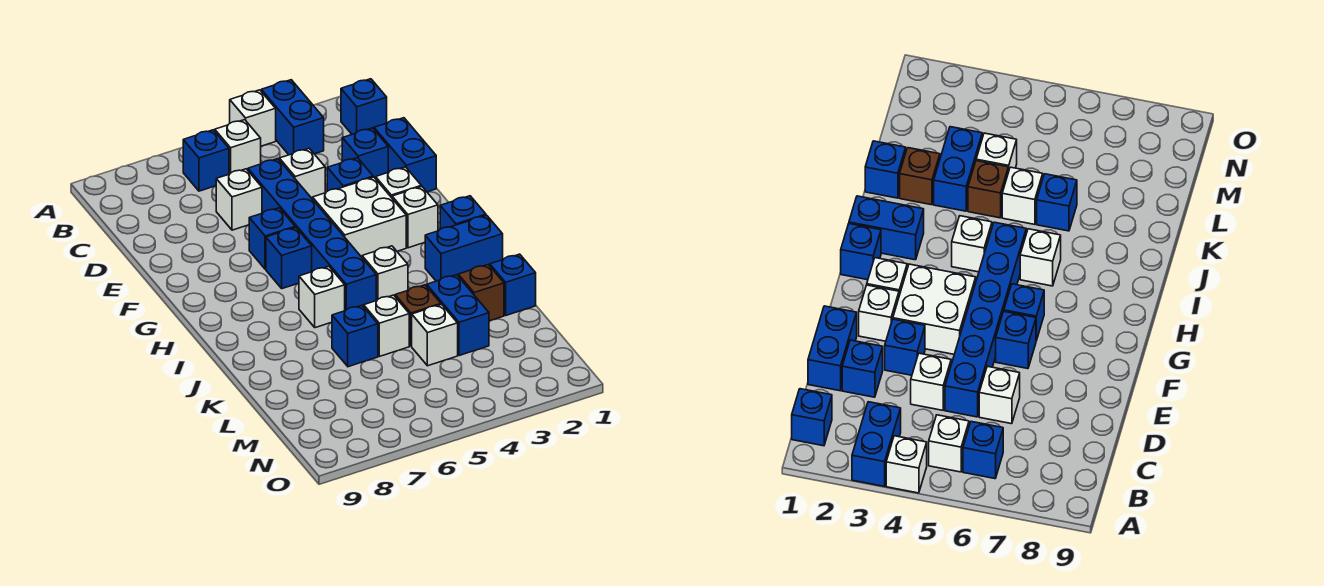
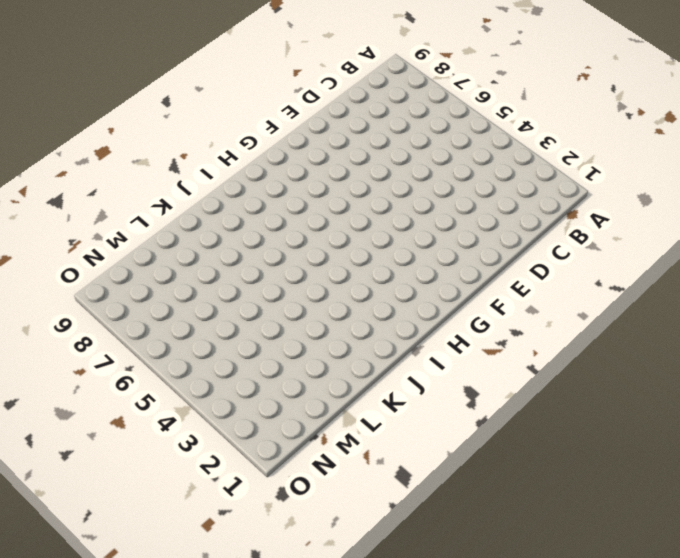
none -> blue 1x2 brick [261,80,324,155]
none -> white 1x1 brick [230,90,276,146]
none -> blue 1x1 brick [341,79,387,134]

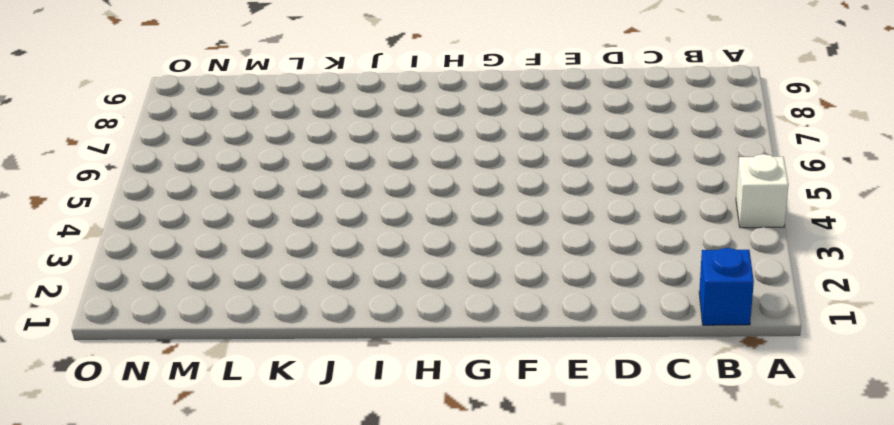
none -> blue 1x2 brick [261,80,324,155]
none -> white 1x1 brick [215,120,261,174]
none -> blue 1x1 brick [183,130,229,191]

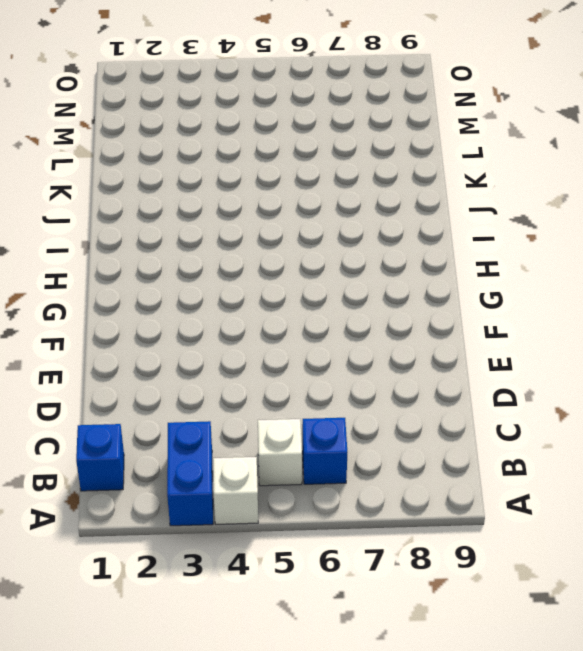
none -> blue 1x2 brick [374,118,436,192]
none -> blue 1x1 brick [342,128,388,179]
none -> white 1x1 brick [279,148,325,198]

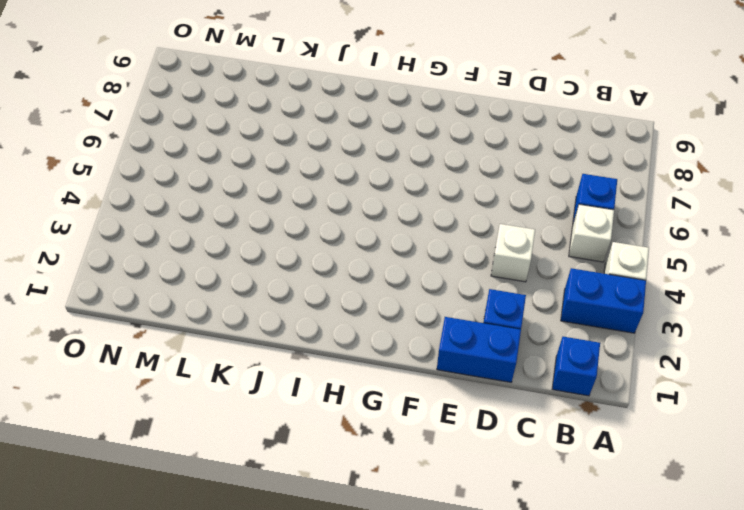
none -> blue 1x6 brick [248,159,376,311]
none -> white 1x1 brick [216,169,262,230]
none -> blue 1x1 brick [327,158,373,191]

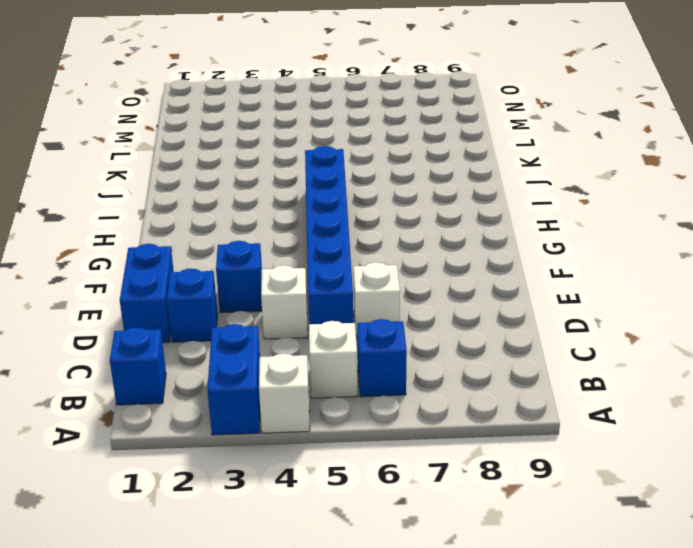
none -> white 1x1 brick [376,167,421,198]
none -> white 2x2 brick [312,177,406,257]
none -> blue 1x1 brick [249,208,295,269]

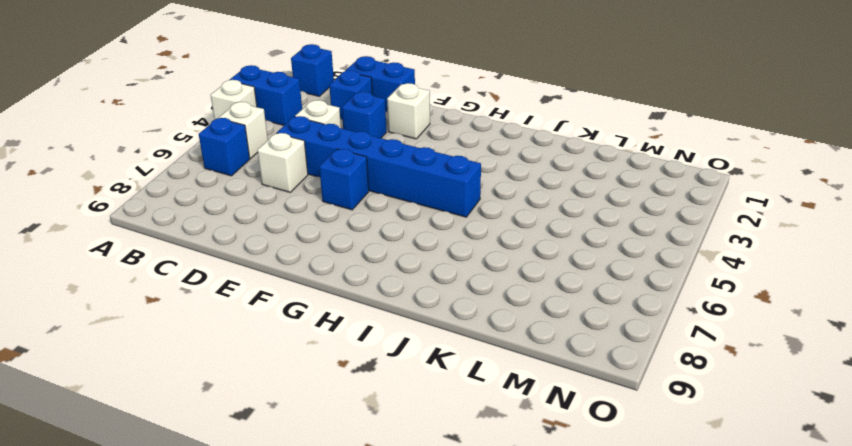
none -> white 2x2 brick [312,177,406,257]
none -> white 1x1 brick [392,186,438,248]
none -> blue 1x1 brick [266,227,312,289]

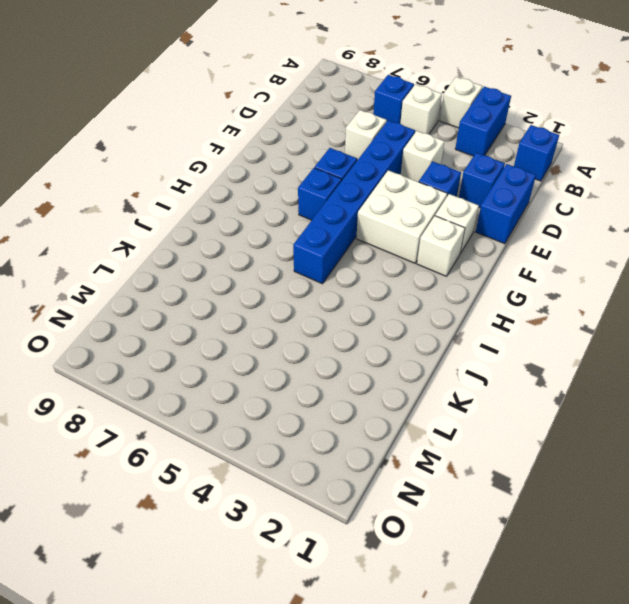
none -> blue 1x1 brick [440,196,486,229]
none -> blue 1x2 brick [425,215,503,281]
none -> white 1x1 brick [362,246,408,301]

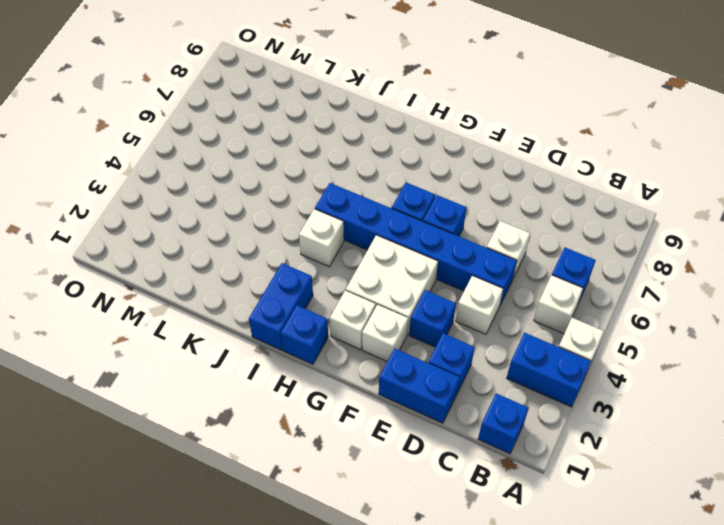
none -> white 1x1 brick [299,266,345,328]
none -> blue 1x1 brick [490,254,536,315]
none -> brown 1x1 brick [458,265,504,321]

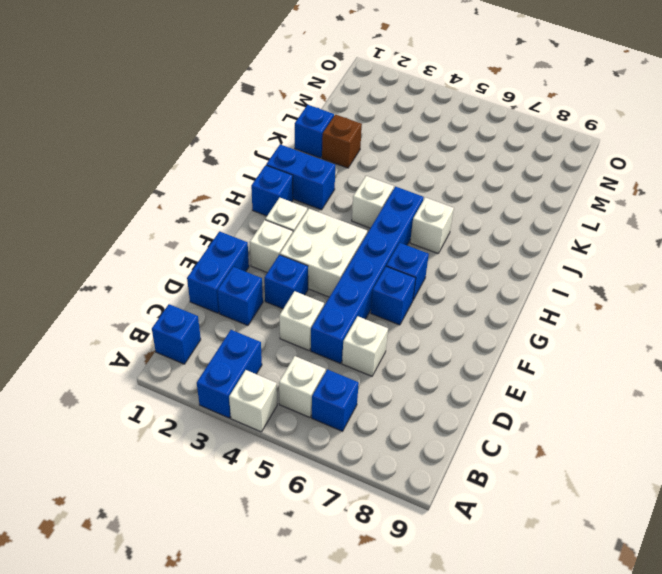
none -> blue 1x2 brick [427,275,489,356]
none -> brown 1x1 brick [395,285,441,346]
none -> white 1x1 brick [364,295,409,356]

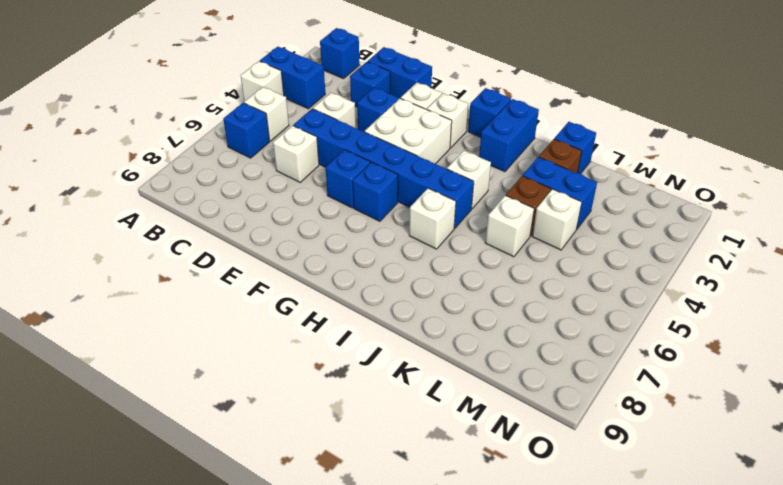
none -> blue 1x1 brick [332,305,378,367]

